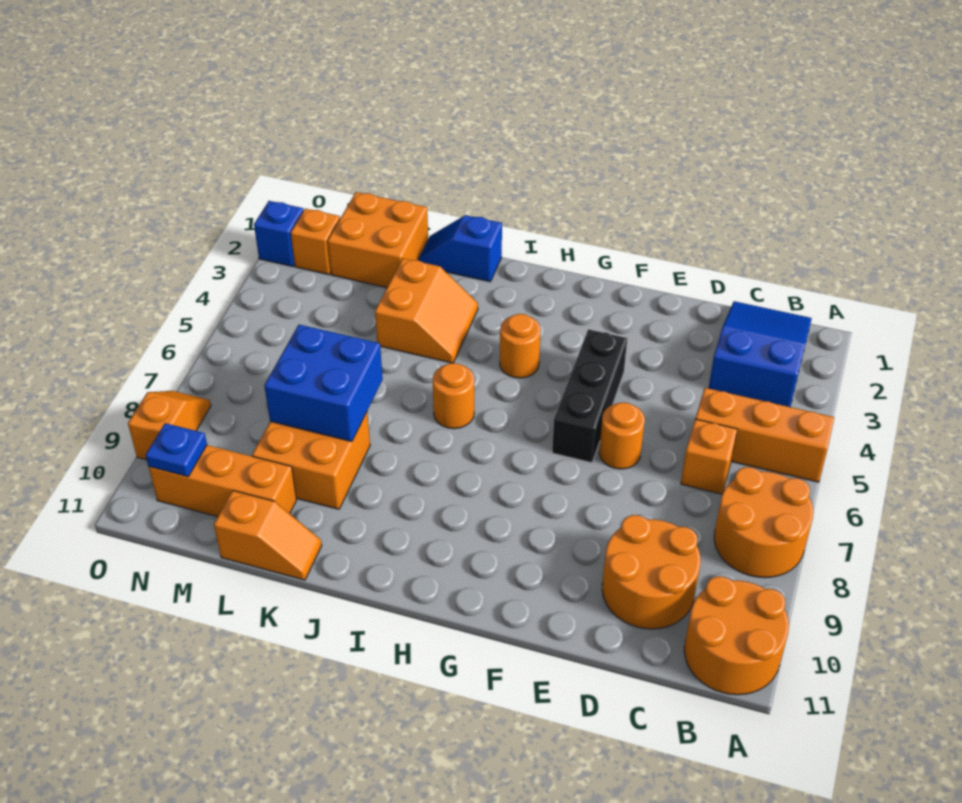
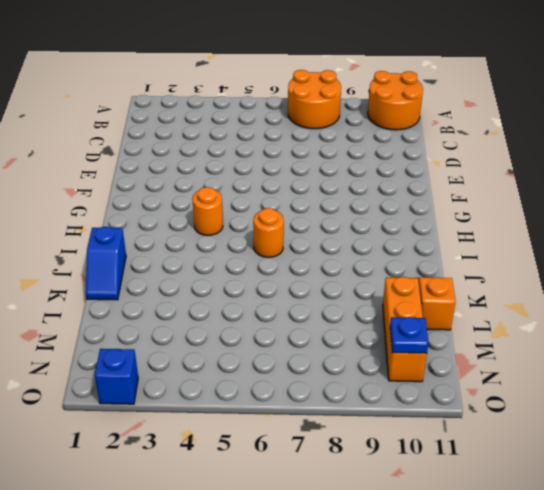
none -> orange 1x3 brick [695,388,834,482]
none -> blue 2x3 slope [709,301,812,407]
none -> orange 1x1 brick [681,419,737,494]

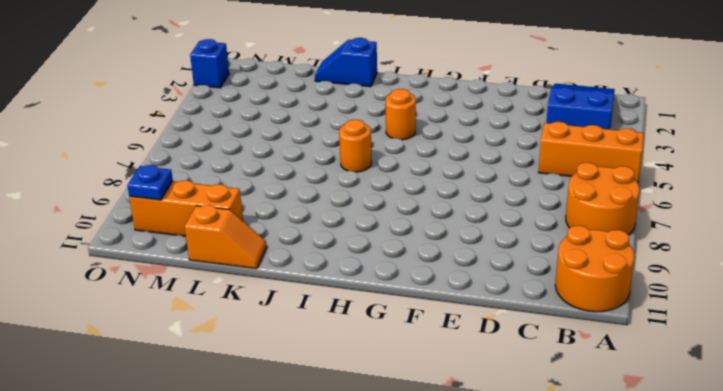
none -> orange 1x1 brick [681,419,737,494]
none -> orange 2x2 round brick [602,515,701,629]
none -> orange 1x1 round brick [599,403,645,469]

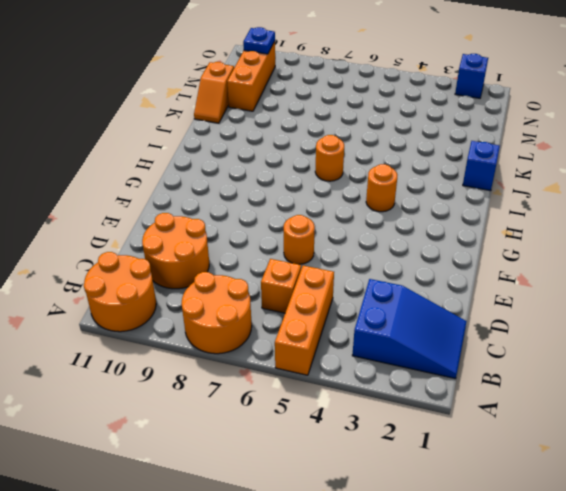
none -> black 1x3 brick [552,329,627,463]
none -> orange 2x2 slope [375,258,478,363]
none -> orange 2x2 brick [252,412,370,509]

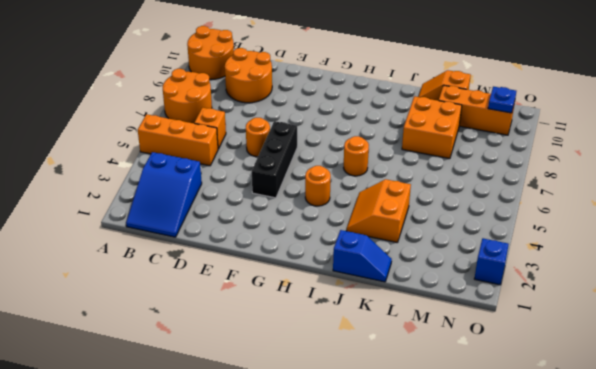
none -> orange 2x2 brick [328,192,428,288]
none -> orange 1x1 brick [291,209,340,275]
none -> orange 1x2 slope [128,391,211,460]

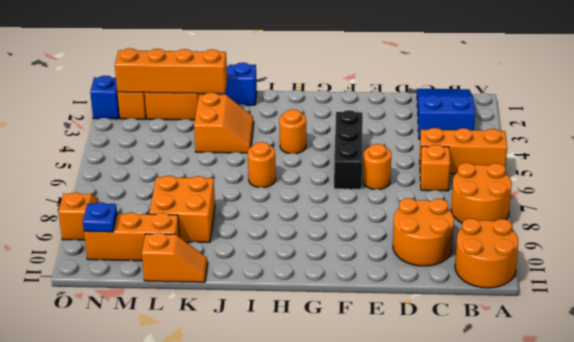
orange 1x4 brick [115,48,227,94] -> none
none -> blue 2x2 brick [264,325,383,442]

